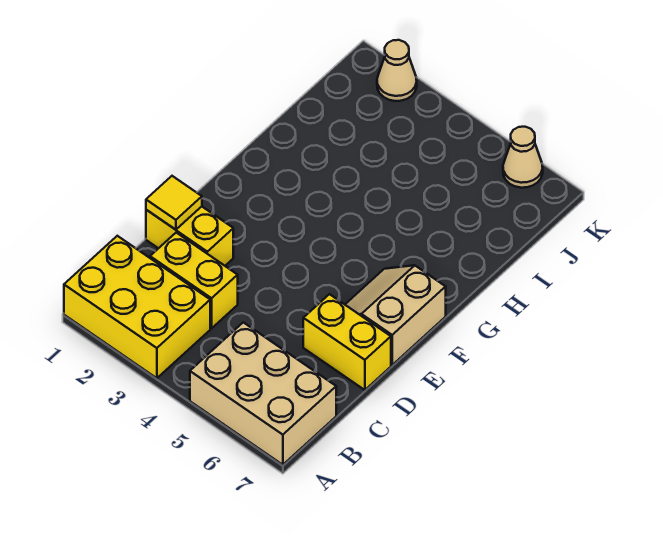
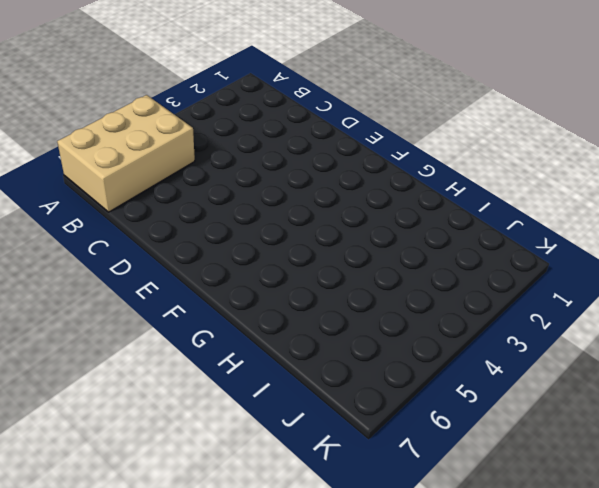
none -> yellow 2x3 brick [64,236,210,378]
none -> yellow 1x2 brick [150,233,238,328]

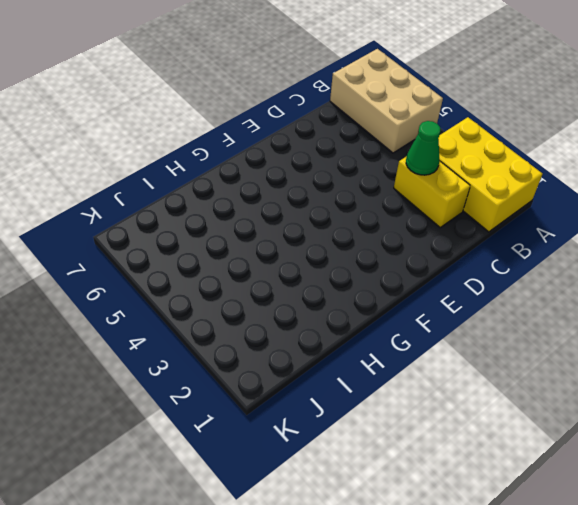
green 1x1 cone [406,121,440,175] -> none
none -> yellow 1x2 brick [146,207,233,266]
none -> yellow 1x2 brick [303,294,391,390]

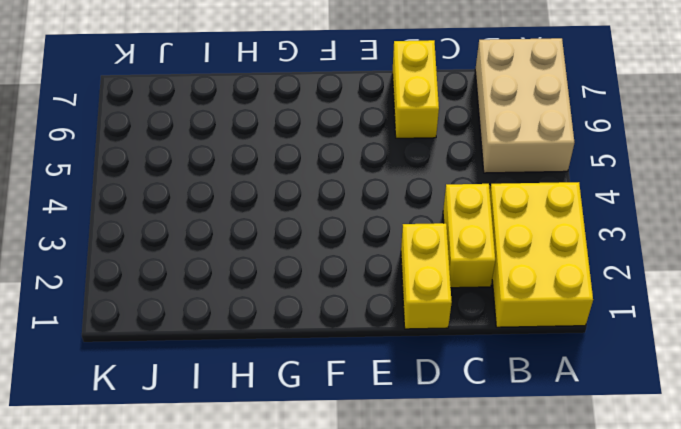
none -> tan 2x2 slope [345,265,446,365]
none -> tan 1x1 cone [377,40,417,101]

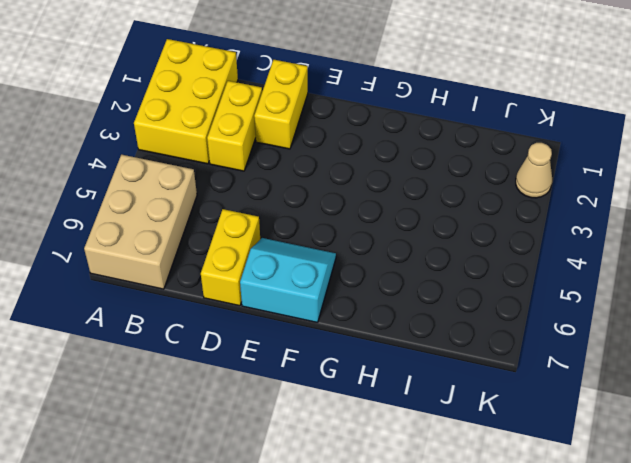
cyan 2x2 slope [240,238,336,323] -> tan 2x2 slope [345,265,446,365]
none -> tan 1x1 cone [503,127,543,188]
none -> yellow 1x1 tile [146,176,202,230]

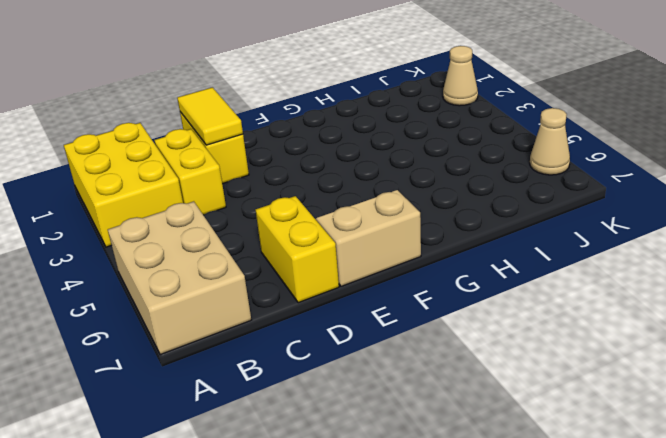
yellow 1x2 tile [177,87,243,145] -> yellow 1x1 tile [146,176,202,230]

